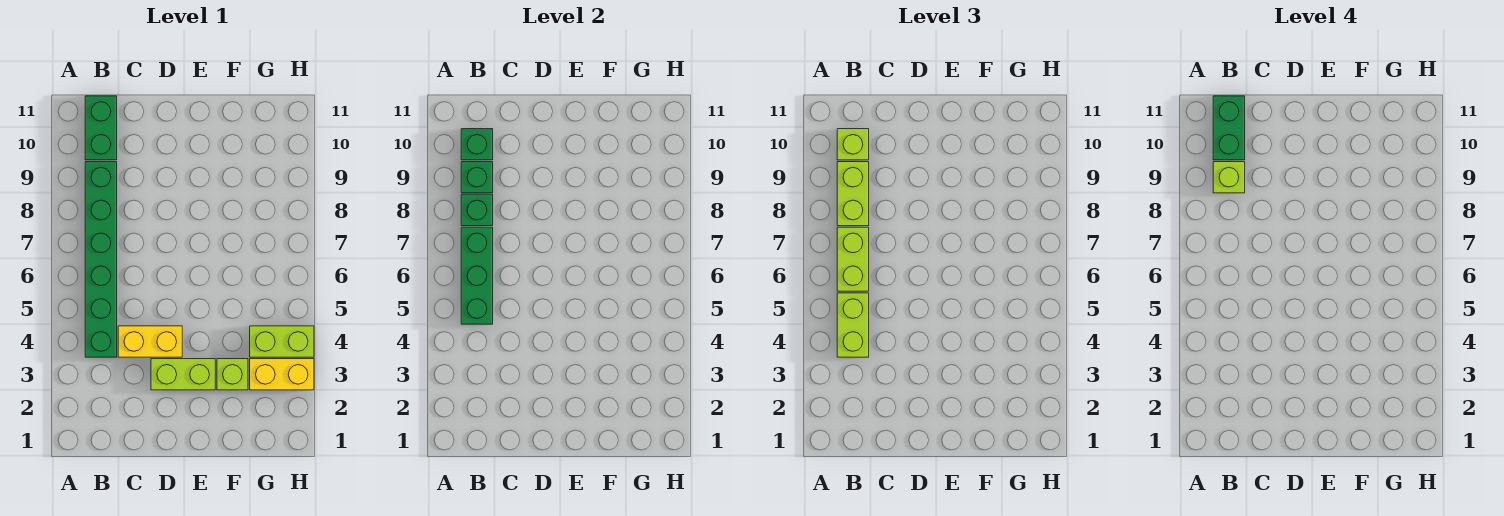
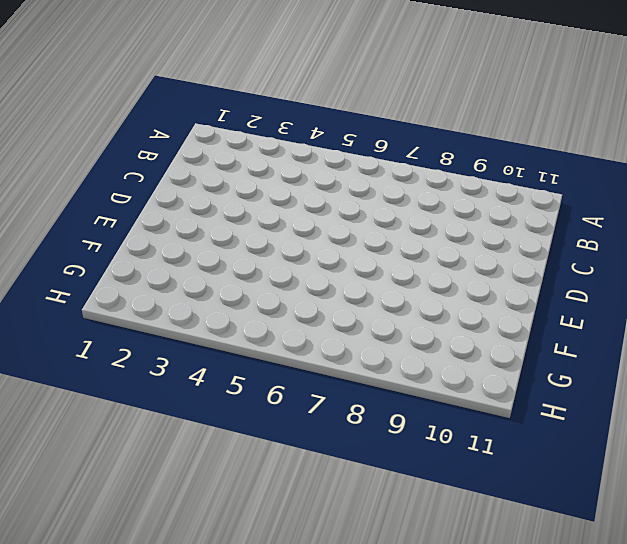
none -> green 1x6 brick [85,162,117,357]
none -> green 1x2 brick [85,96,117,160]
none -> yellow 1x2 brick [118,326,182,357]

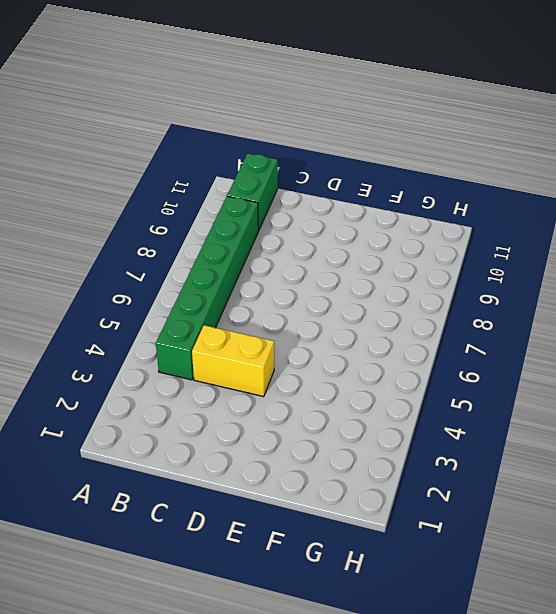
none -> lime 1x2 brick [151,359,215,390]
none -> lime 1x1 brick [217,359,248,390]
none -> yellow 1x2 brick [250,359,314,390]

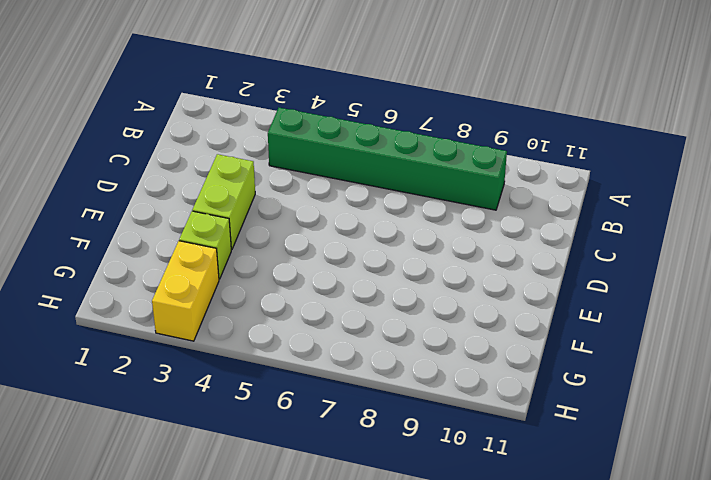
none -> green 1x2 brick [85,96,117,160]
none -> yellow 1x2 brick [118,326,182,357]
none -> lime 1x2 brick [250,326,314,357]

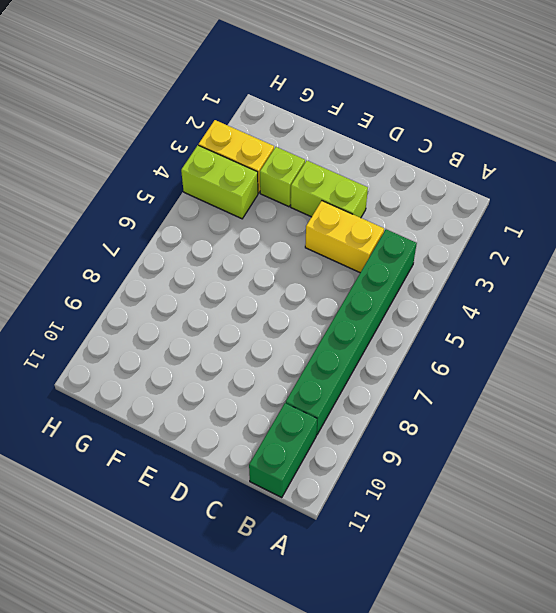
none -> green 1x3 brick [461,227,493,324]
none -> green 1x1 brick [461,194,493,226]
none -> green 1x1 brick [461,162,493,193]

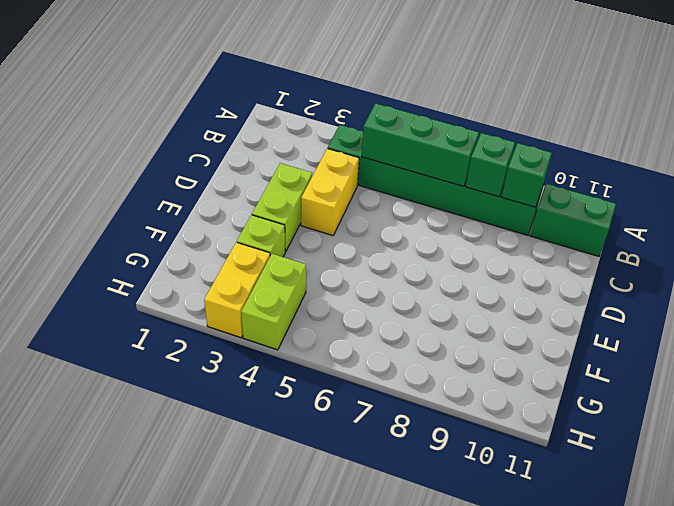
none -> green 1x1 brick [461,129,493,160]
none -> lime 1x2 brick [837,293,869,357]
none -> lime 1x2 brick [837,227,869,291]

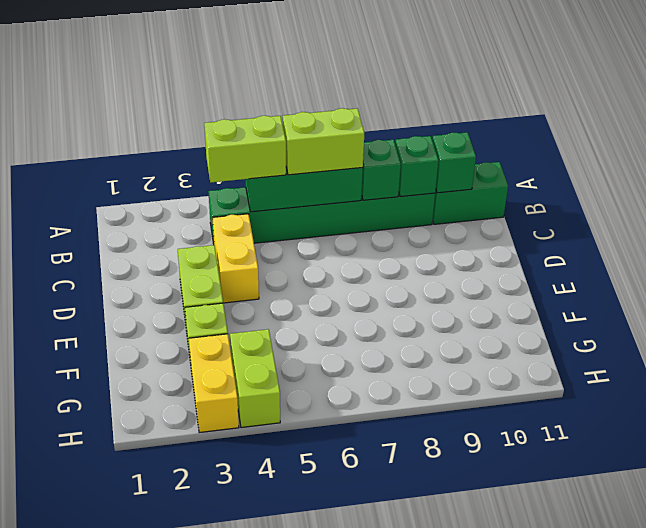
none -> lime 1x2 brick [837,162,869,226]
none -> lime 1x1 brick [837,129,869,160]
none -> lime 1x1 brick [1213,162,1245,193]

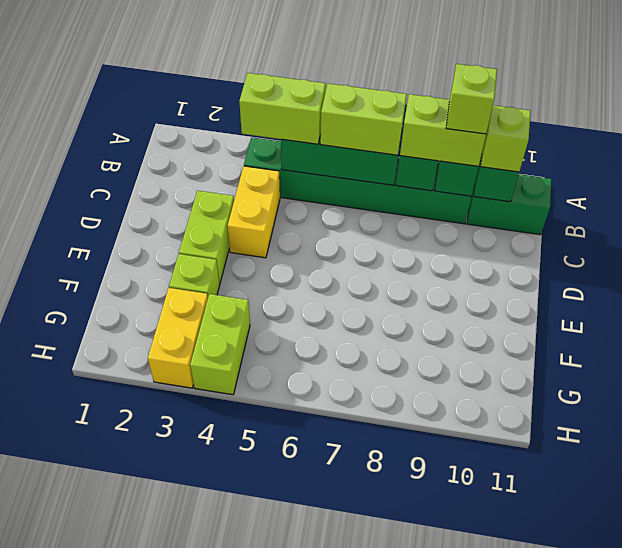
none -> green 1x2 brick [1213,96,1245,160]

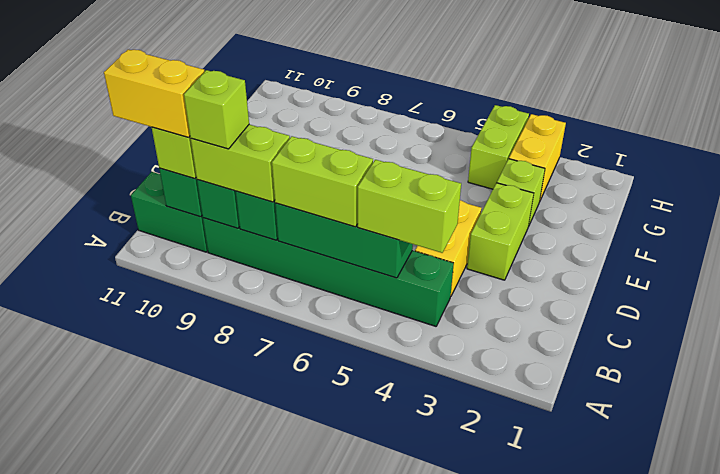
yellow 1x2 brick [104,50,205,137] -> green 1x2 brick [1213,96,1245,160]

